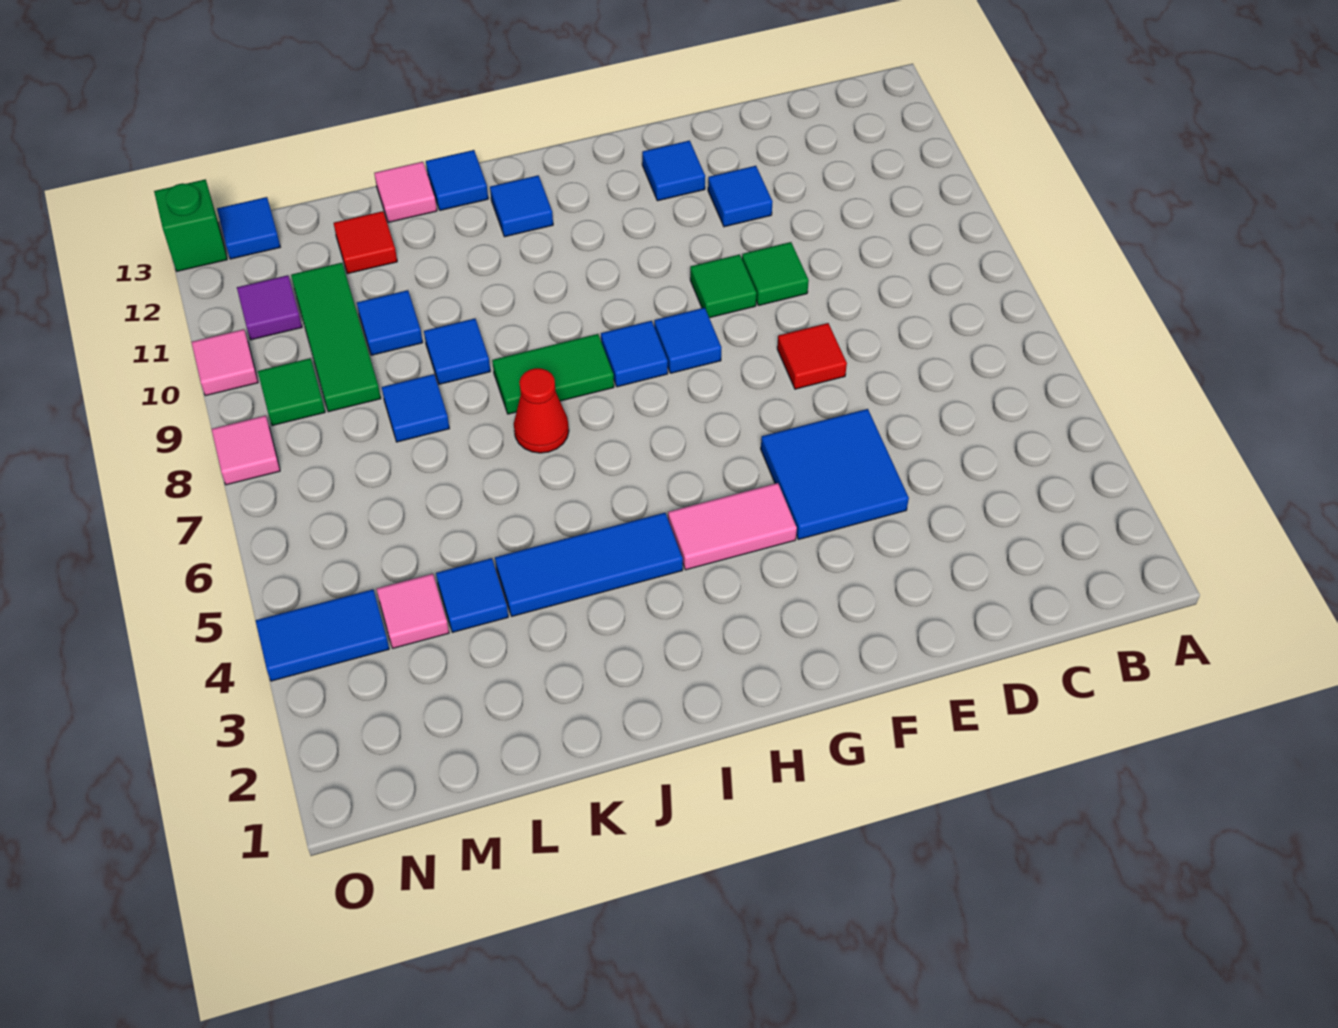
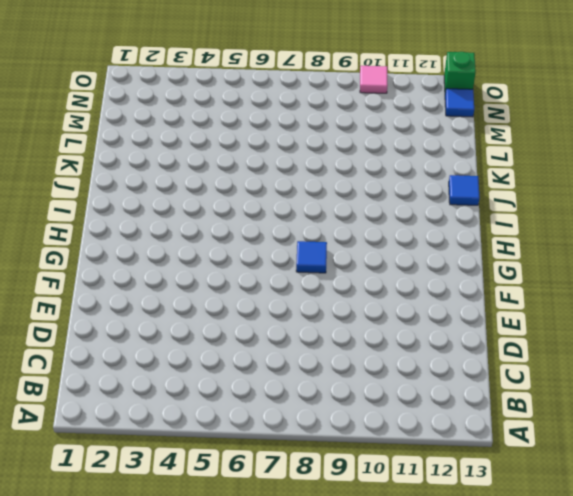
none -> blue 2x2 tile [761,409,909,540]
none -> red 1x1 tile [777,323,847,389]
none -> green 1x1 tile [742,242,809,306]

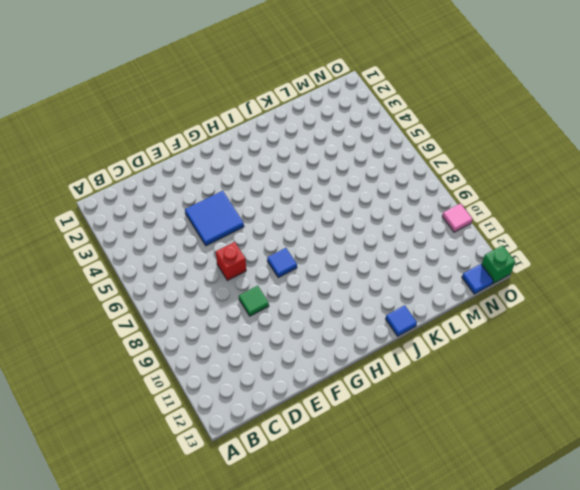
red 1x1 brick [216,242,246,281] -> red 1x1 tile [777,323,847,389]
none -> blue 1x1 tile [708,166,772,227]
none -> green 1x1 tile [690,254,757,318]
none -> blue 1x1 tile [642,141,705,201]

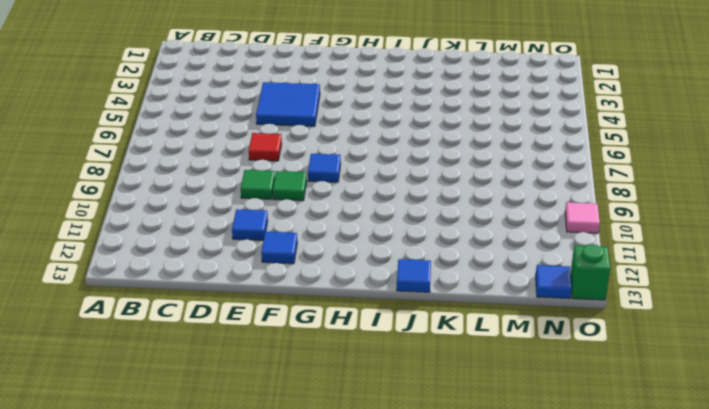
none -> pink 1x2 tile [668,483,797,570]
none -> blue 1x1 tile [601,321,668,387]
none -> blue 1x3 tile [495,513,683,617]

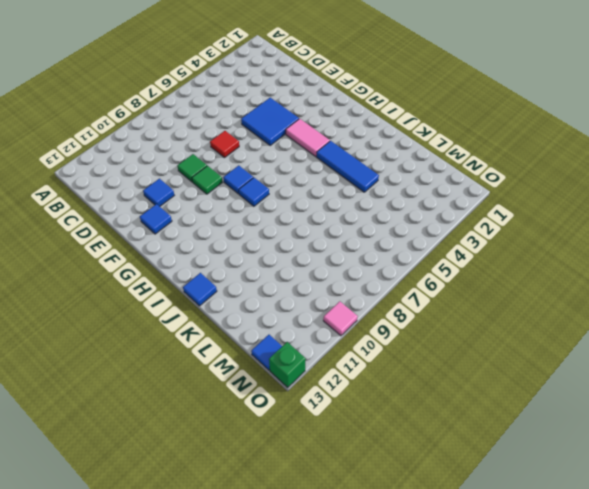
none -> green 1x2 tile [492,334,614,414]
none -> blue 1x1 tile [490,175,553,237]
none -> red 1x1 cone [514,368,569,453]

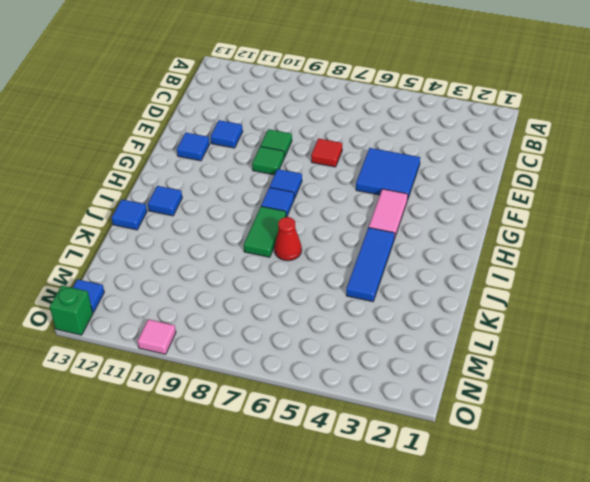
none -> blue 1x1 tile [424,319,490,384]
none -> pink 1x1 tile [374,162,437,223]
none -> blue 1x1 tile [436,558,508,633]

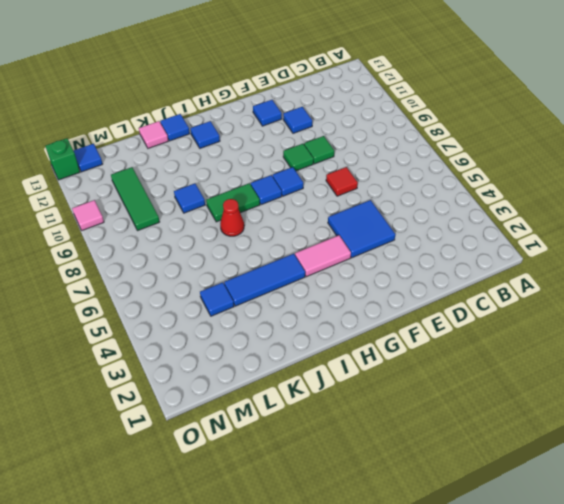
none -> blue 1x1 tile [382,374,450,442]
none -> blue 1x1 tile [357,290,423,355]
none -> red 1x1 tile [334,211,397,274]

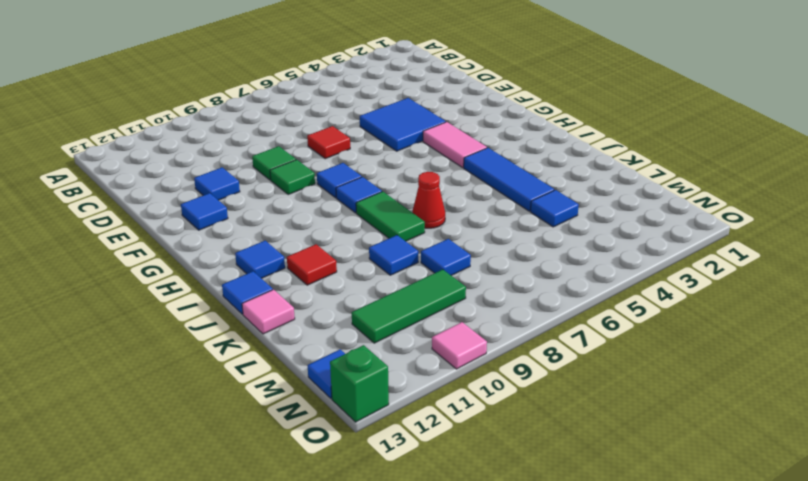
red 1x1 tile [287,244,337,285] -> red 1x1 tile moved to [334,211,397,274]
none -> blue 1x1 tile [357,290,423,355]
none -> pink 1x1 tile [377,574,449,648]
none -> blue 1x2 tile [255,589,389,681]

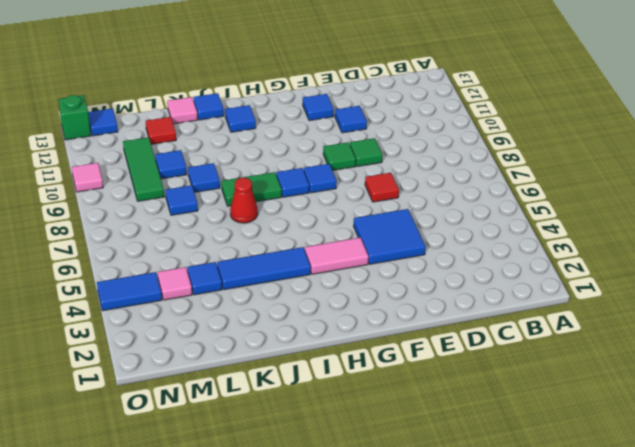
none -> green 1x1 tile [258,358,325,426]
none -> purple 1x1 tile [237,275,302,340]
none -> pink 1x1 tile [211,416,280,485]

